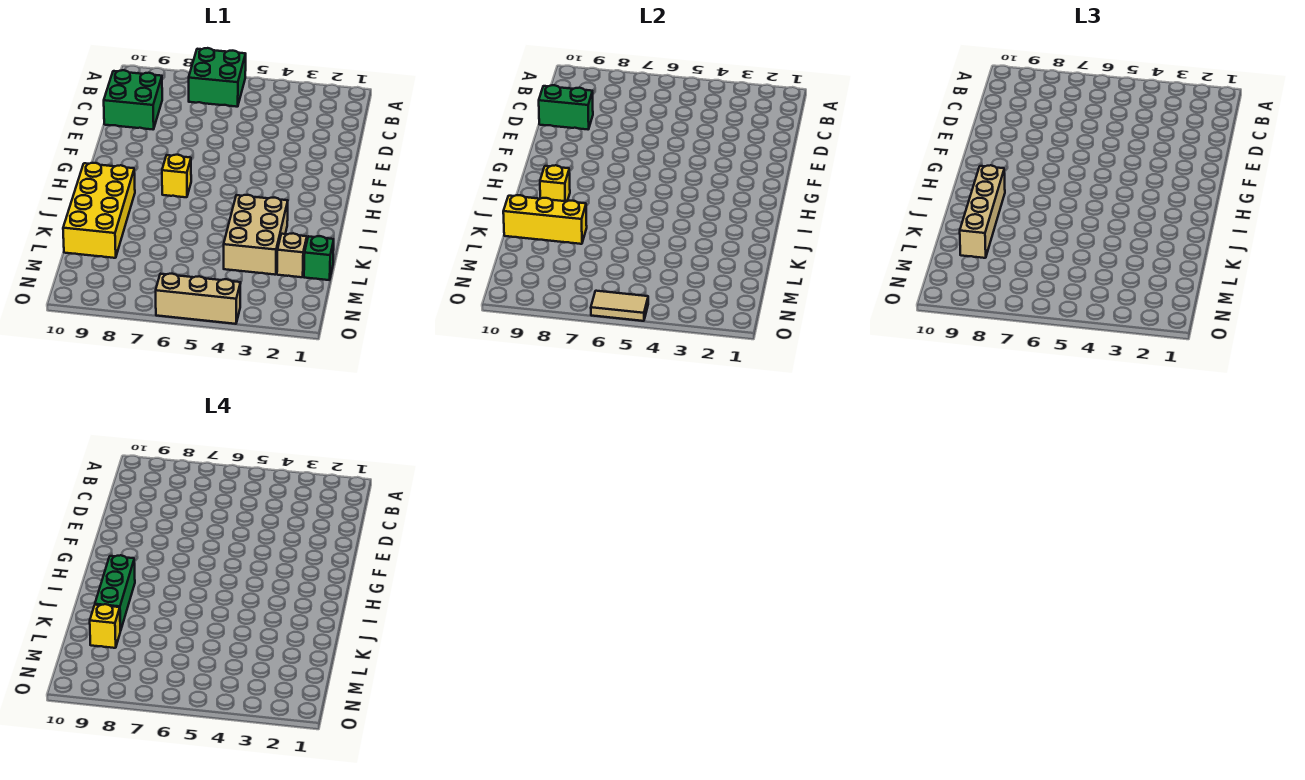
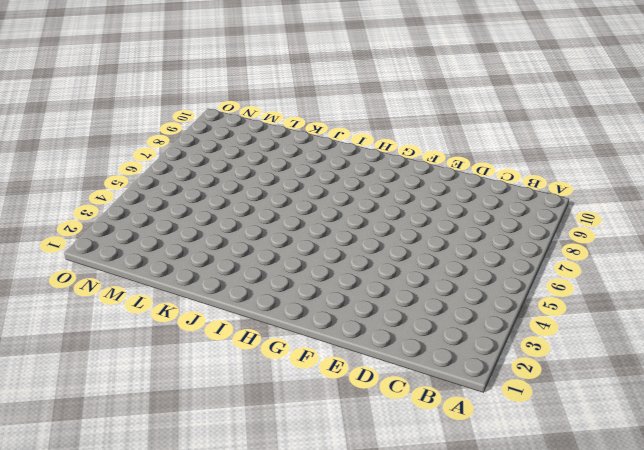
none -> green 2x2 brick [189,48,246,107]
none -> green 2x2 brick [104,70,162,129]
none -> yellow 1x1 brick [162,155,191,197]

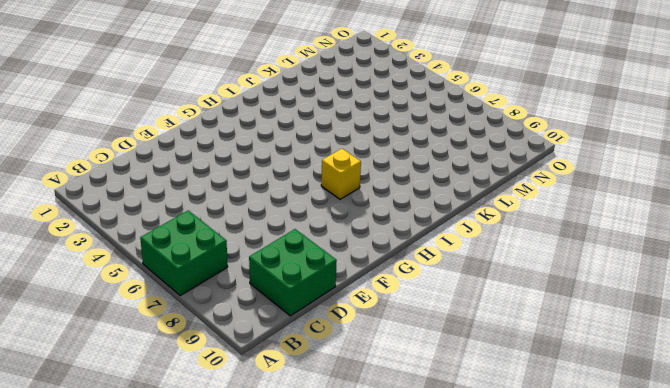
none -> yellow 2x4 brick [63,163,135,258]
none -> tan 2x3 brick [224,195,288,275]
none -> green 1x1 brick [304,236,334,280]

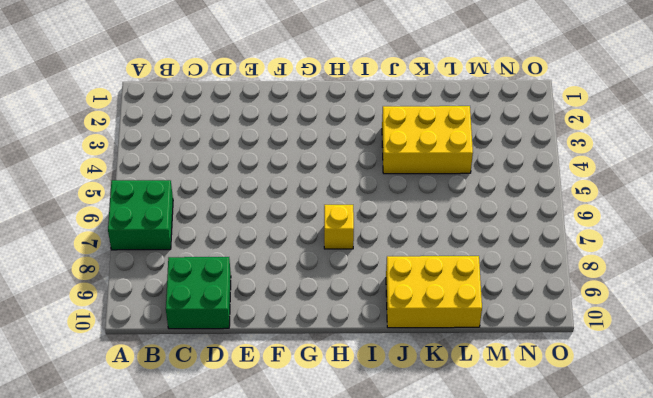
yellow 2x3 brick [382,106,473,174] -> tan 2x3 brick [224,195,288,275]
yellow 2x3 brick [386,256,482,328] -> yellow 2x4 brick [63,163,135,258]
none -> green 1x1 brick [304,236,334,280]
none -> tan 1x1 brick [277,233,307,277]
none -> tan 1x3 brick [156,274,241,324]

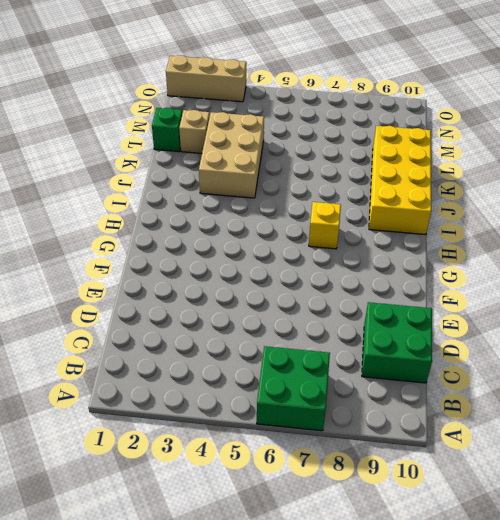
tan 1x3 brick [166,55,246,102] -> tan 1x3 brick moved to [156,274,241,324]
none -> green 1x2 brick [539,85,593,129]
none -> yellow 1x1 brick [540,165,570,201]
none -> yellow 1x3 brick [503,195,587,244]

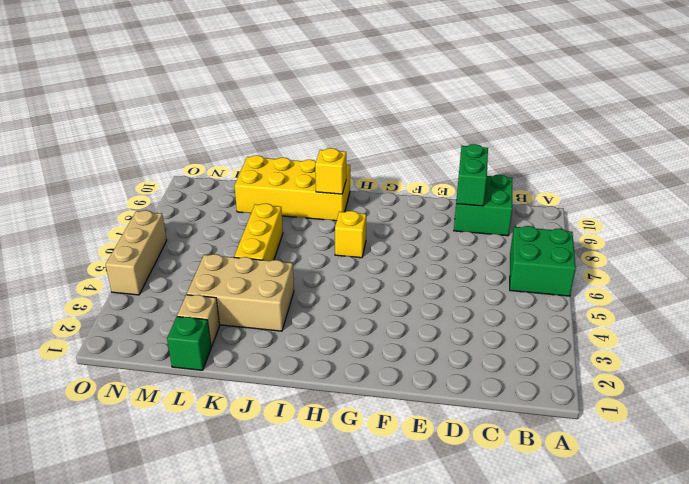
yellow 1x3 brick [234,204,283,261] -> yellow 1x3 brick moved to [503,195,587,244]
none -> tan 1x2 tile [591,291,648,321]
none -> tan 1x4 brick [960,165,1005,258]
none -> green 1x3 brick [95,555,135,631]

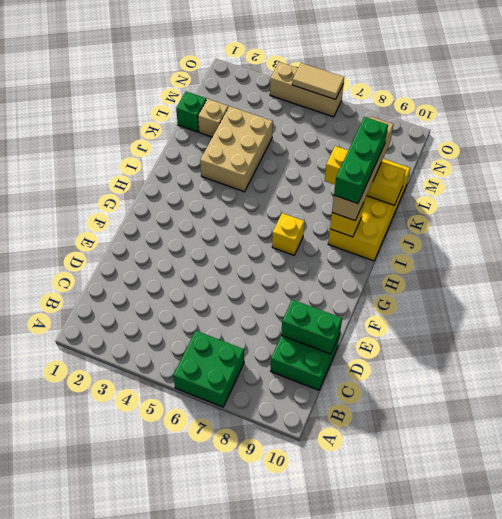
none -> yellow 1x1 brick [90,604,120,648]

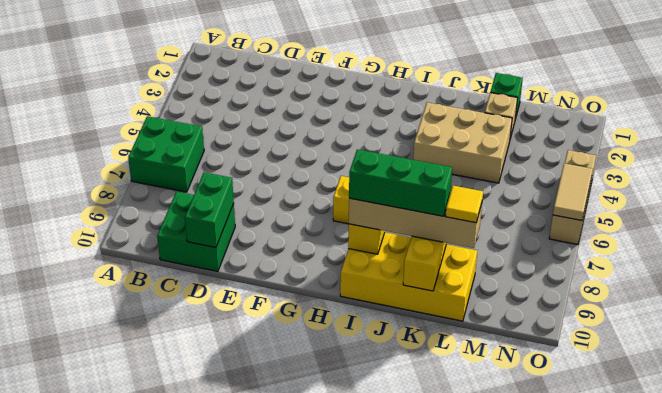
yellow 1x1 tile [446,186,483,223] -> yellow 1x1 brick [90,604,120,648]

